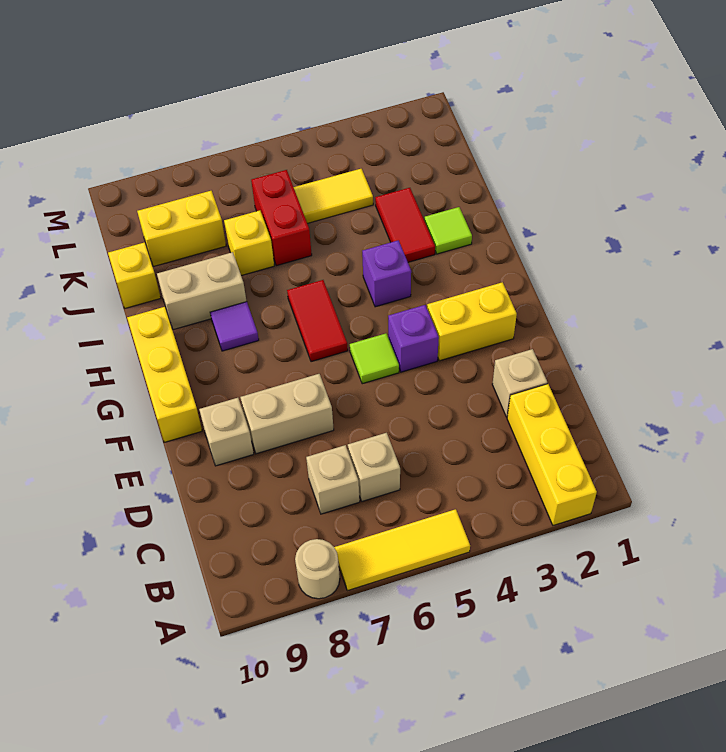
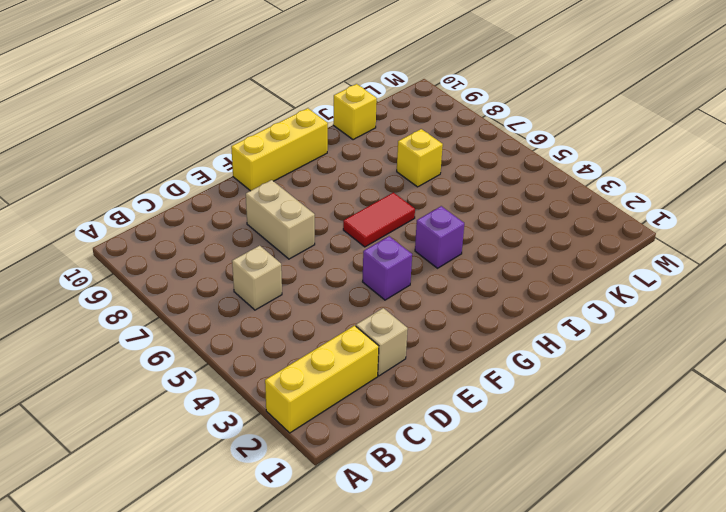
none -> yellow 1x3 tile [334,509,470,591]
none -> tan 1x1 round brick [295,539,340,599]
none -> tan 1x1 brick [306,445,360,514]

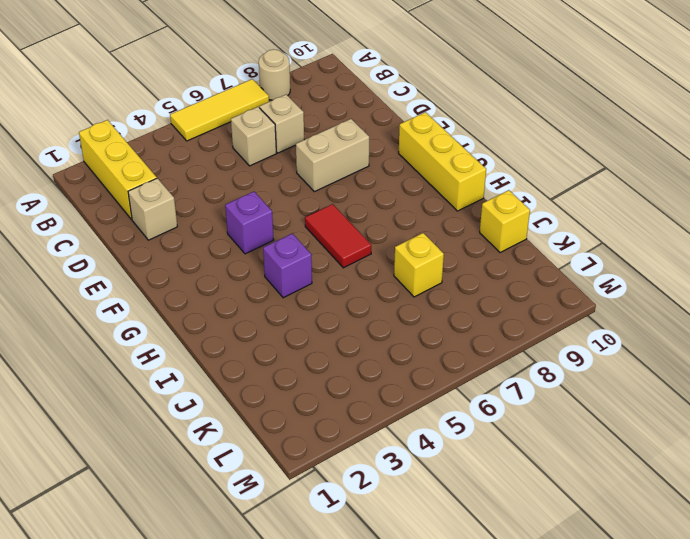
none -> tan 1x1 brick [199,398,254,466]
none -> yellow 1x2 brick [427,282,517,361]
none -> lime 1x1 tile [350,333,399,384]

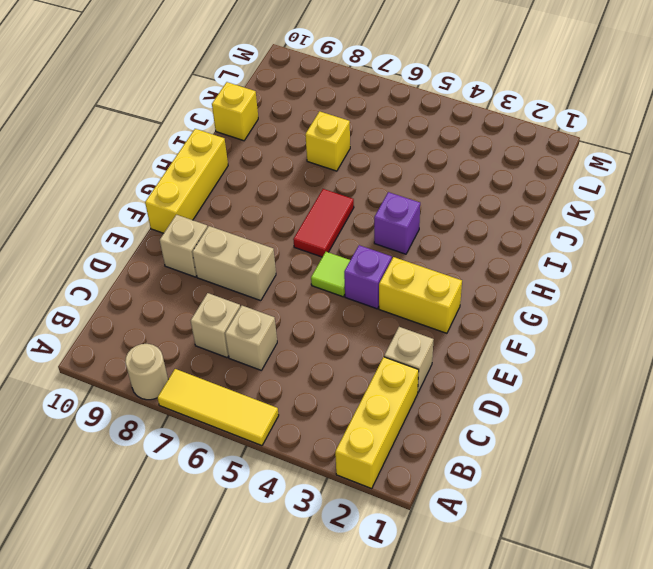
none -> purple 1x1 tile [210,302,259,351]
none -> lime 1x1 tile [424,207,472,254]
none -> red 1x2 tile [375,188,435,262]

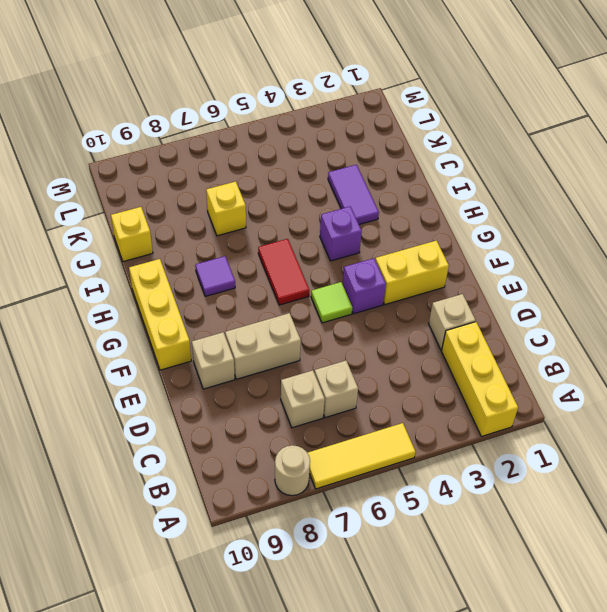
purple 1x2 tile [328,165,379,224] -> red 1x2 tile [375,188,435,262]
none -> lime 1x1 tile [424,207,472,254]
none -> tan 1x2 brick [157,252,247,330]
none -> red 1x2 brick [251,170,312,266]

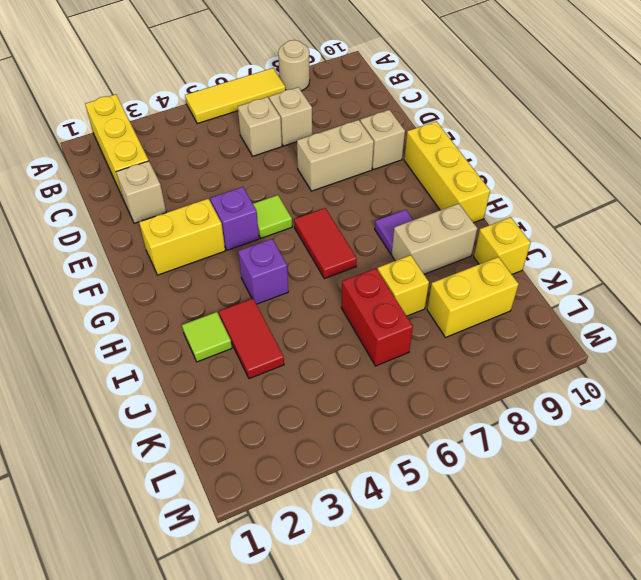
none -> yellow 1x2 tile [294,169,373,223]

